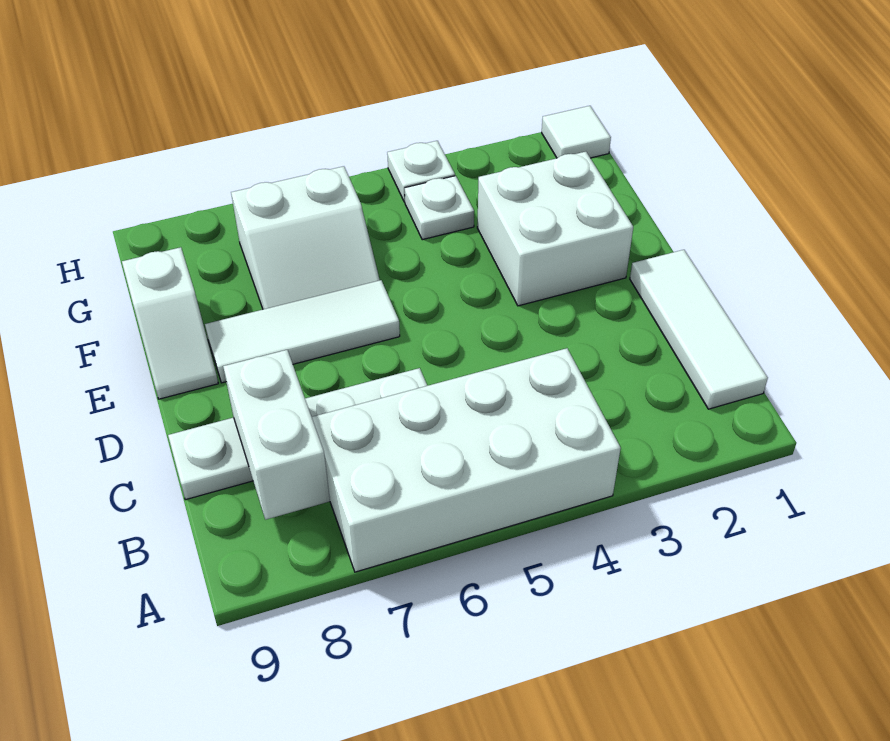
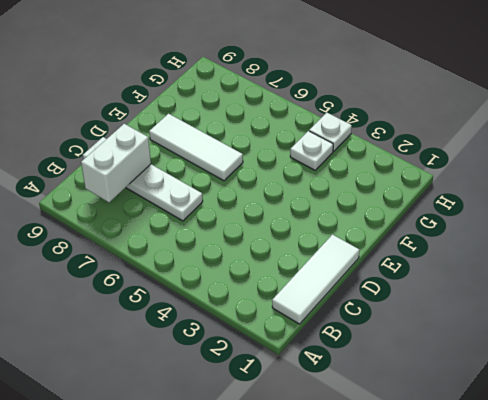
none -> white 2x4 brick [312,348,621,572]
none -> white 2x2 brick [477,152,633,306]

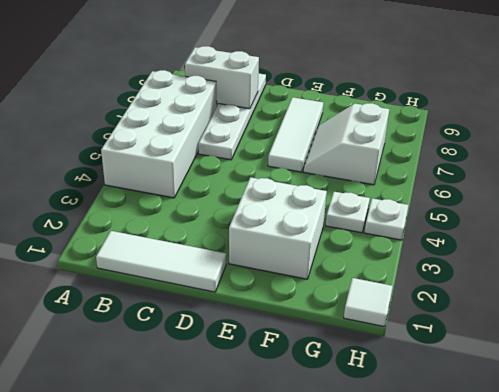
none -> white 1x2 slope [122,247,218,399]

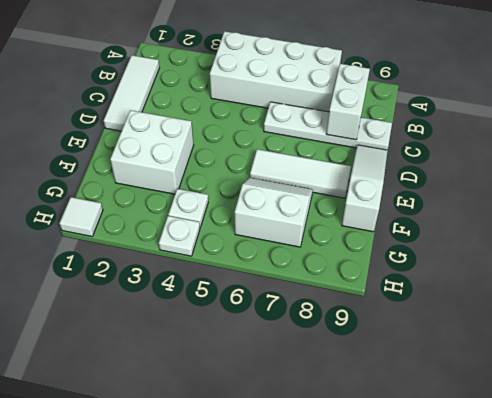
white 1x3 slope [342,145,387,232] -> white 1x2 slope [122,247,218,399]

